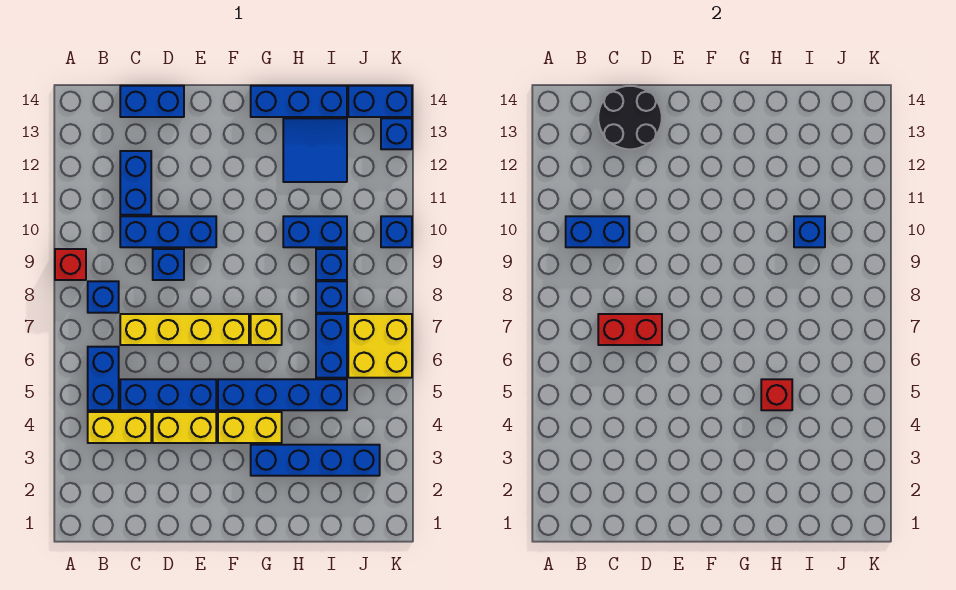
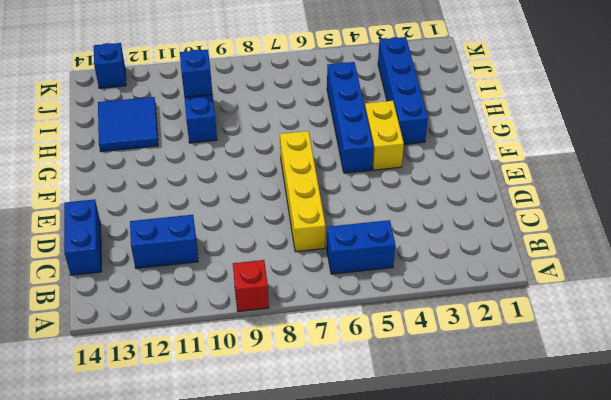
none -> yellow 1x2 brick [88,412,151,443]
none -> blue 1x1 brick [88,281,119,313]
none -> blue 1x3 brick [120,379,216,410]
none -> blue 1x3 brick [120,216,216,247]

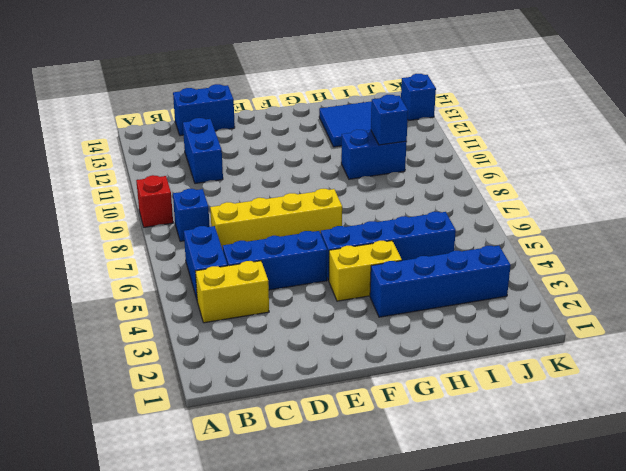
none -> blue 1x3 brick [120,216,216,247]
none -> yellow 1x2 brick [153,412,216,443]
none -> blue 1x1 brick [153,249,184,280]
none -> yellow 1x1 brick [251,314,282,345]

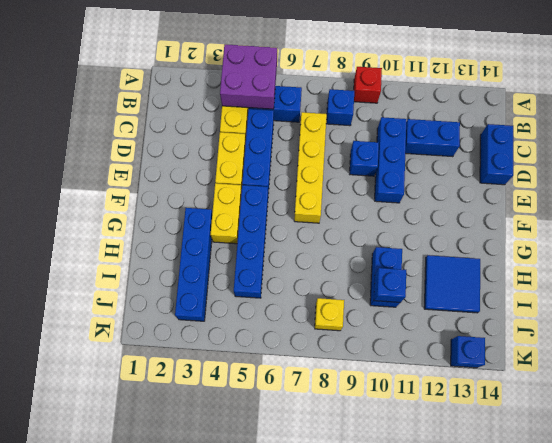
purple 2x2 brick [220,44,277,109] -> none
yellow 1x1 brick [315,298,344,331] -> yellow 1x1 brick moved to [251,314,282,345]
none -> blue 1x3 brick [251,86,347,117]
none -> blue 1x2 brick [316,314,347,378]
none -> blue 1x1 brick [316,281,347,313]
none -> blue 1x1 brick [316,249,347,280]

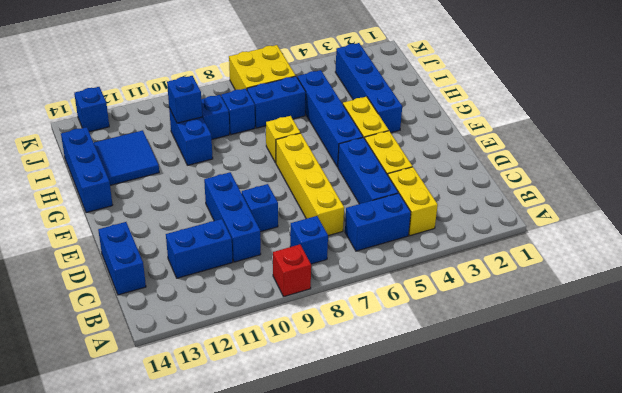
none -> blue 1x2 brick [348,86,412,117]
none -> blue 1x1 brick [381,216,412,247]
none -> blue 1x2 brick [566,216,629,247]
none -> red 1x2 brick [598,314,662,345]

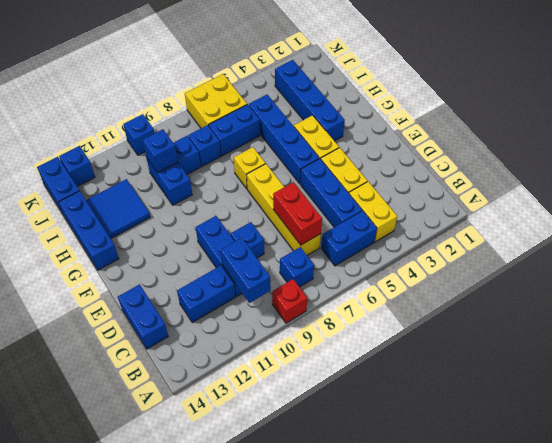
none -> black 2x2 round brick [598,86,662,149]
none -> red 1x1 brick [761,379,792,410]

